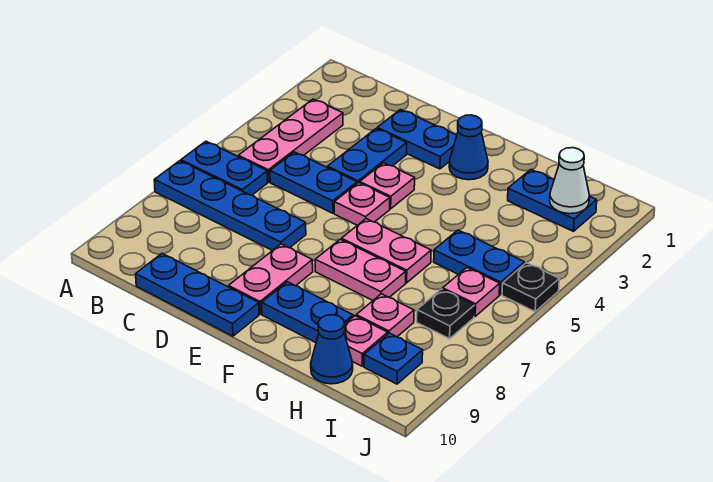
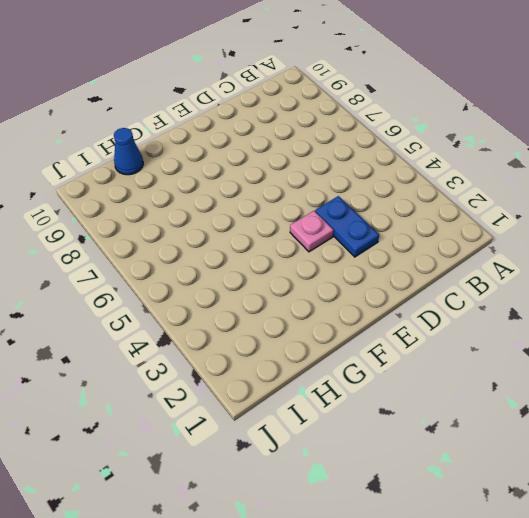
none -> blue 1x2 plate [181,141,267,195]
none -> blue 1x4 plate [154,161,306,251]
none -> pink 1x3 plate [238,99,343,182]

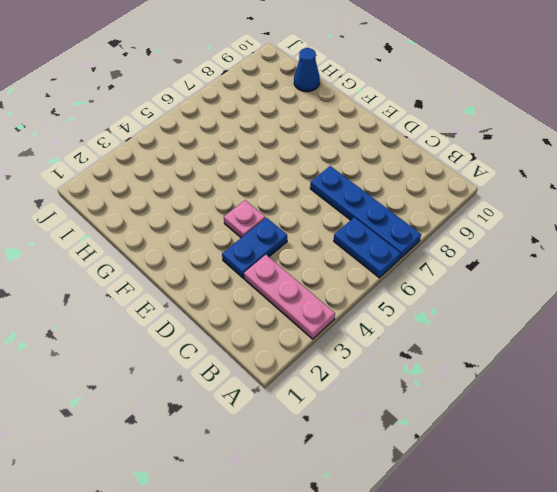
pink 1x3 plate [244,255,335,339] -> pink 1x3 plate turned to [238,99,343,182]
none -> blue 1x2 plate [270,152,357,213]
none -> blue 1x3 plate [136,253,259,336]
none -> blue 1x2 plate [377,109,457,169]

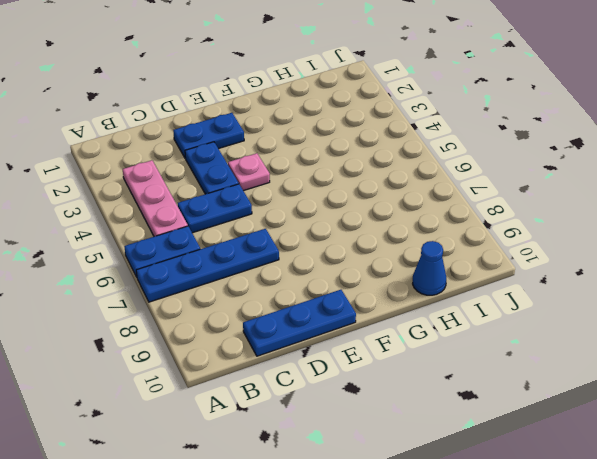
none -> pink 1x1 plate [334,183,390,225]
none -> pink 1x2 plate [229,244,313,314]
none -> blue 1x1 cone [449,115,488,180]

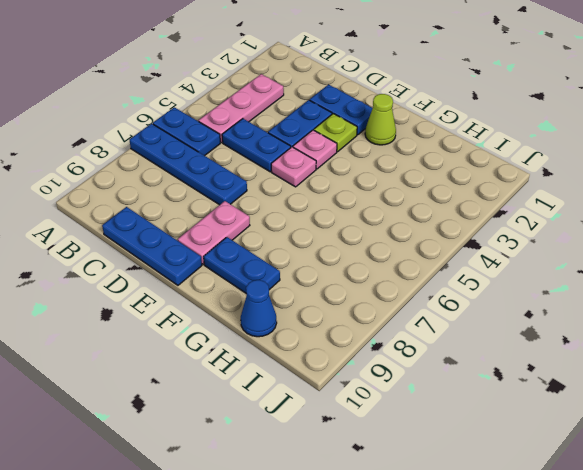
lime 1x1 plate [314,114,357,152] -> none
lime 1x1 cone [365,94,396,145] -> blue 1x1 cone [449,115,488,180]
none -> pink 1x2 plate [341,219,431,283]
none -> pink 1x2 plate [315,239,406,300]
none -> blue 1x2 plate [508,170,597,231]

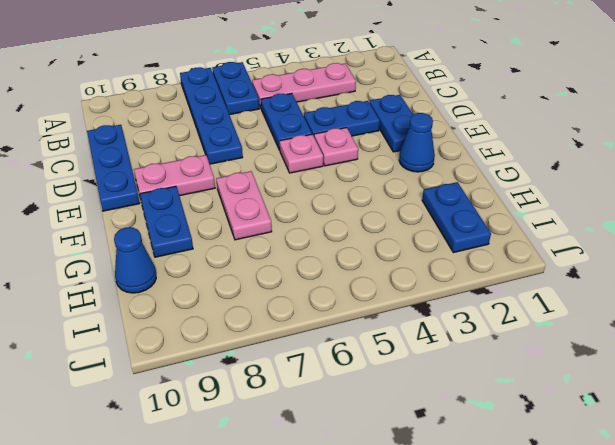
none -> pink 1x2 plate [341,219,431,283]
none -> blue 1x2 plate [434,230,525,295]
none -> pink 1x1 plate [356,294,414,337]

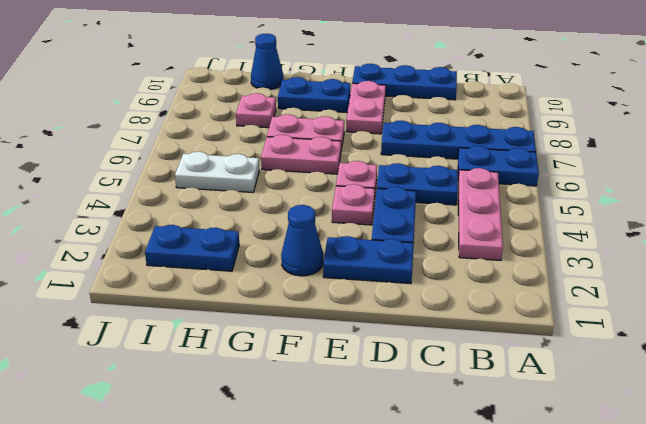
white 1x2 plate [175,152,259,192] -> blue 1x2 plate [434,230,525,295]
none -> pink 1x1 plate [344,316,388,366]
none -> pink 1x1 plate [443,268,500,316]
none -> black 1x1 plate [417,289,474,339]

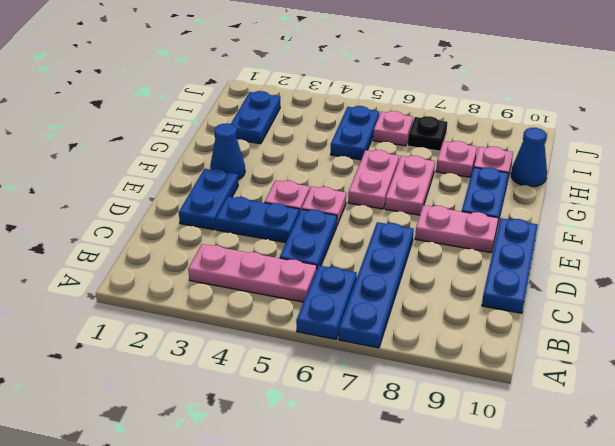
none -> blue 1x1 plate [364,333,423,384]
none -> black 1x1 plate [502,263,559,311]
none -> white 1x1 cone [550,148,589,214]

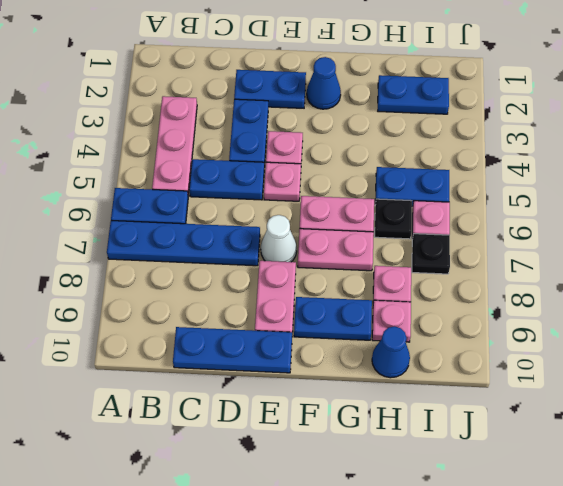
white 1x1 cone [261,215,297,262] -> white 1x1 cone moved to [550,148,589,214]
black 1x1 plate [375,199,412,239] -> black 1x1 plate moved to [502,263,559,311]
none -> blue 1x1 plate [364,333,423,384]

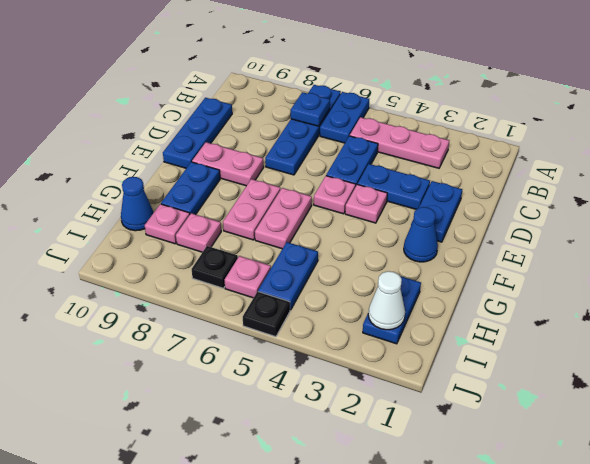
blue 1x1 plate [291,92,330,126] -> blue 1x1 plate moved to [364,333,423,384]

